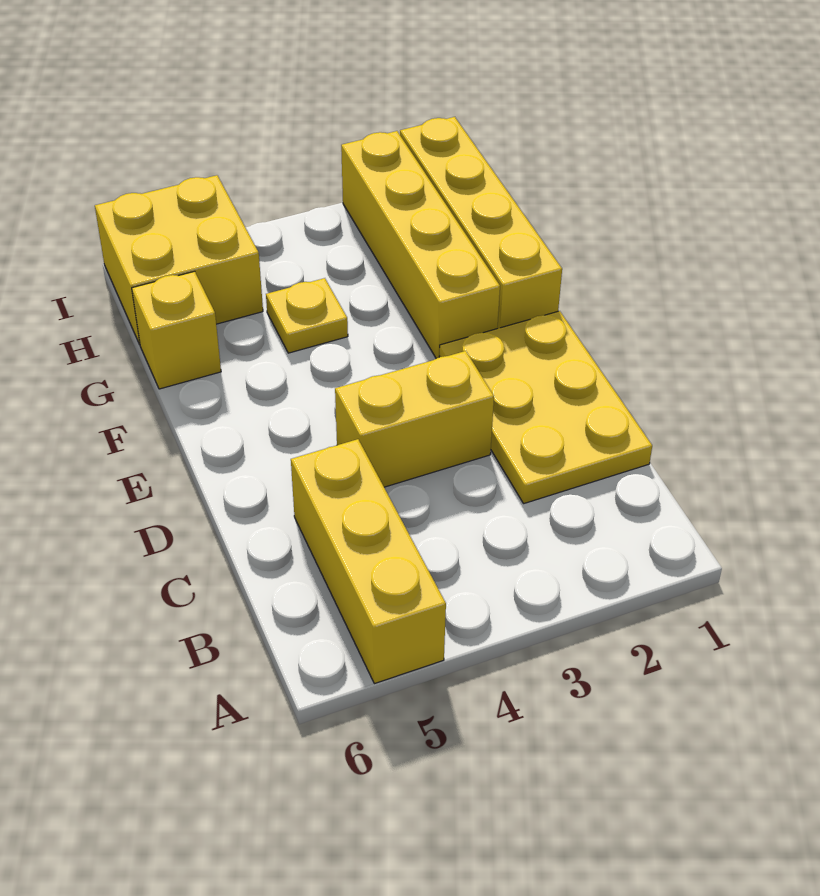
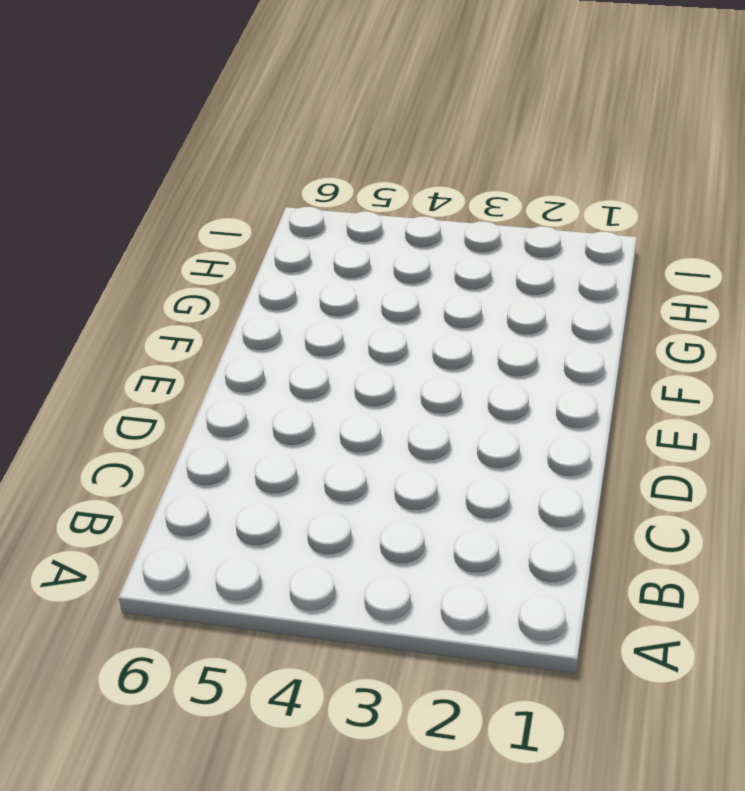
none -> yellow 1x3 brick [291,439,446,684]
none -> yellow 2x3 plate [439,311,652,503]

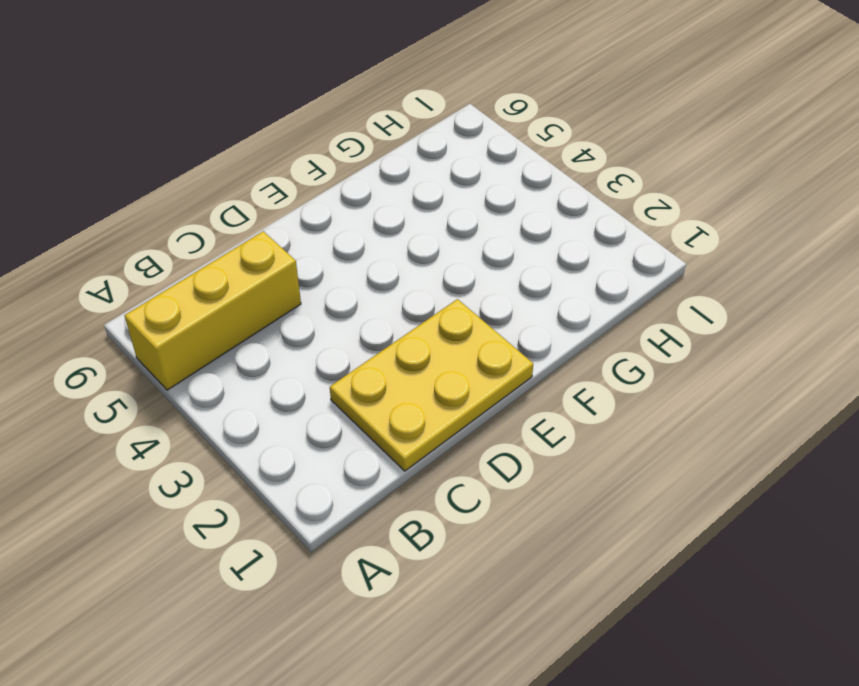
none -> yellow 1x2 brick [335,351,494,487]
none -> yellow 1x4 brick [400,117,562,328]

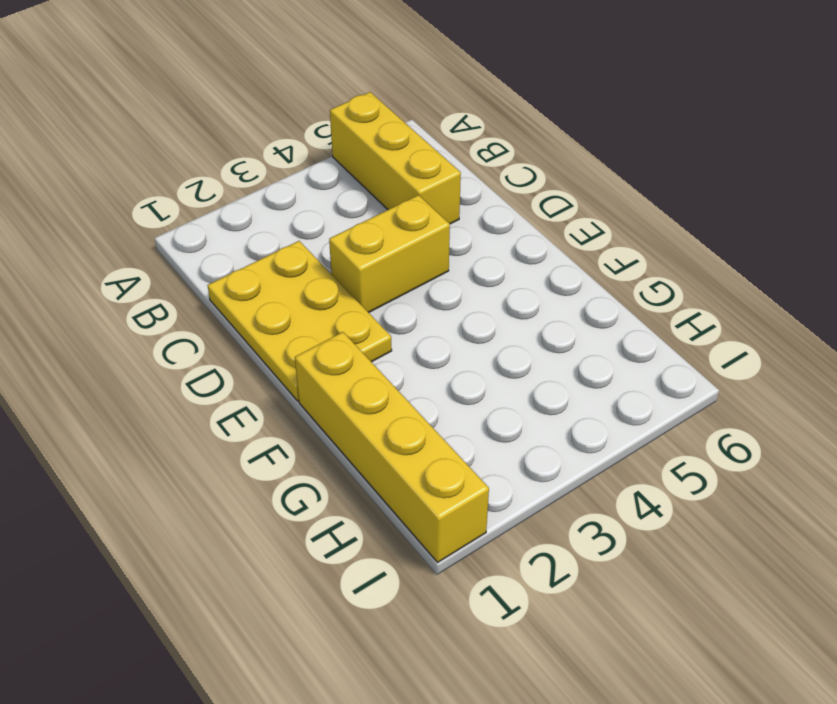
none -> yellow 1x4 brick [341,131,500,359]
none -> yellow 1x1 plate [266,278,348,353]

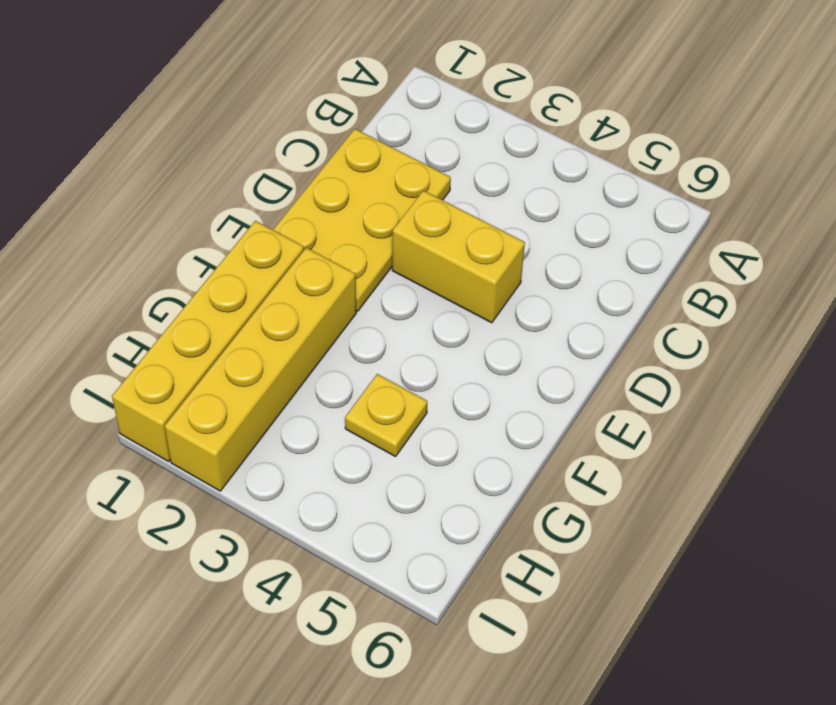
none -> yellow 1x3 brick [291,439,446,684]
none -> yellow 1x1 brick [132,271,221,389]

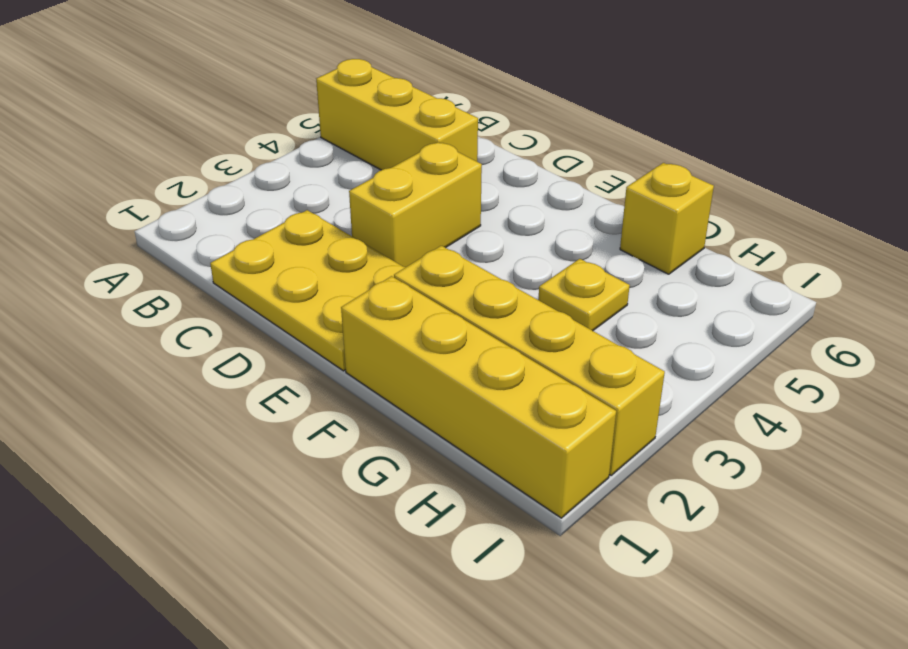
none -> yellow 2x2 brick [95,175,263,344]

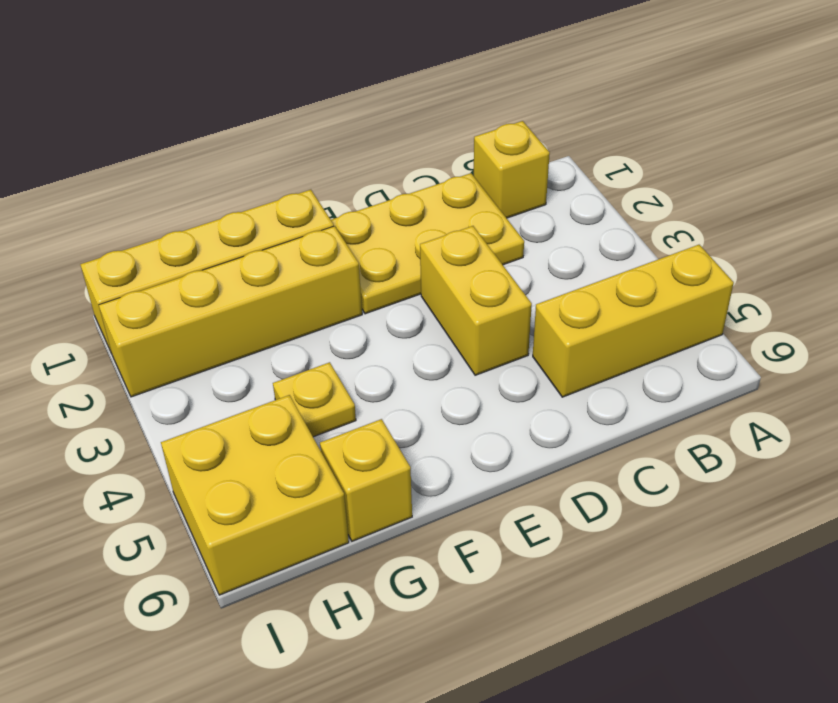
yellow 1x1 brick [474,121,550,218] -> none

